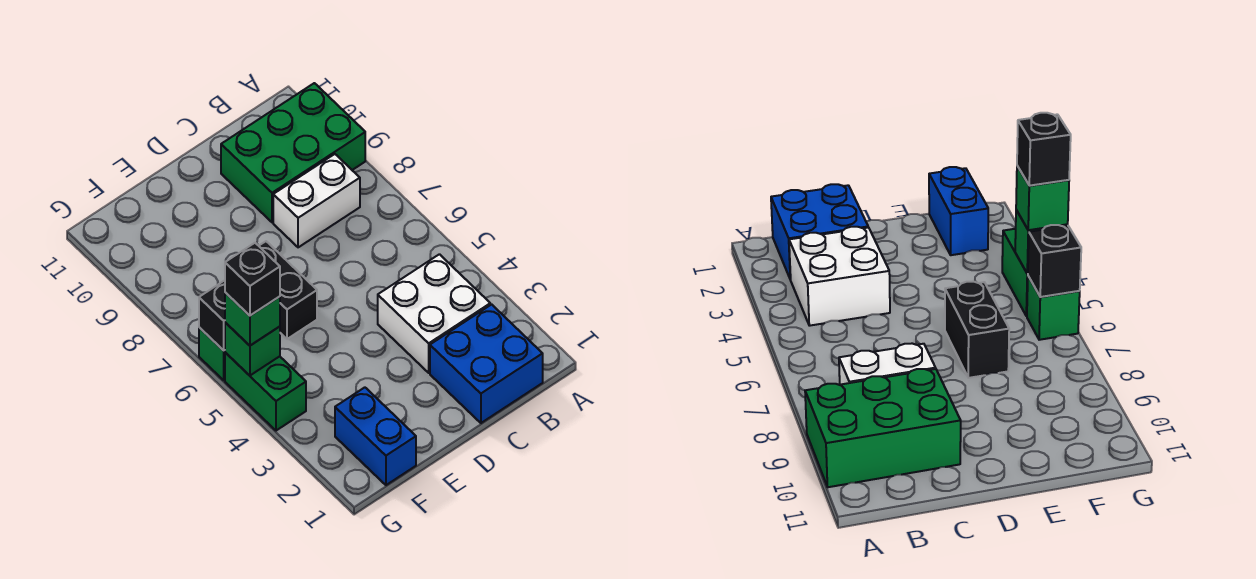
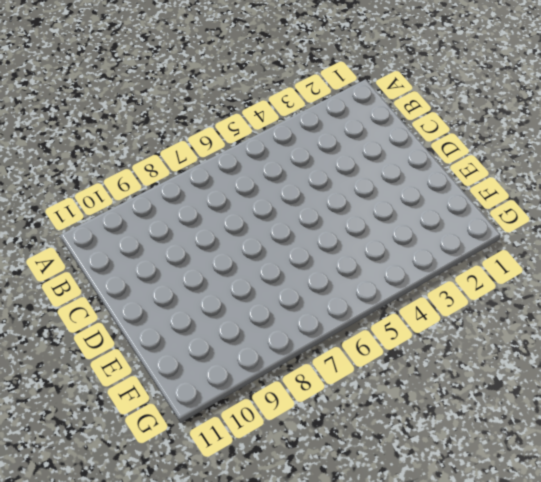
none -> green 2x3 brick [221,83,365,222]
none -> blue 2x2 brick [430,304,543,423]
none -> white 2x2 brick [378,254,490,373]

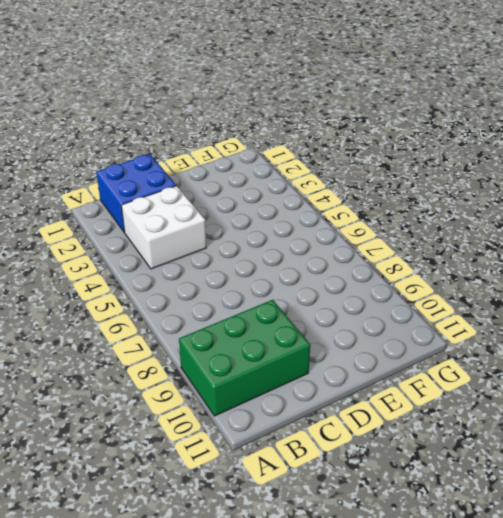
none -> white 1x2 brick [273,154,360,247]
none -> black 1x2 brick [259,241,317,339]
none -> blue 1x2 brick [335,387,416,485]

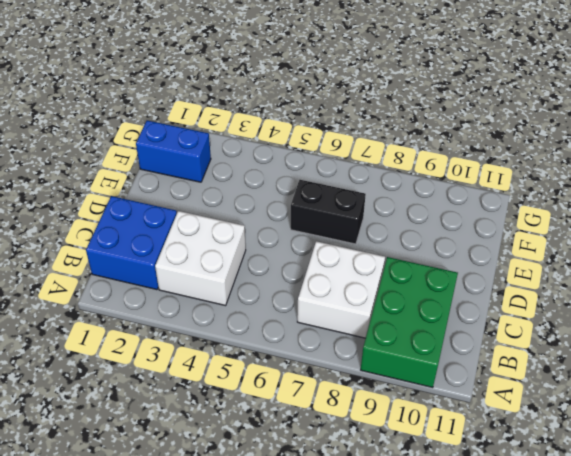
white 2x2 brick [297,241,385,338] -> white 1x2 brick [273,154,360,247]
none -> green 1x2 brick [225,352,306,431]
none -> green 1x1 brick [199,327,225,380]
none -> green 1x1 brick [225,322,280,375]

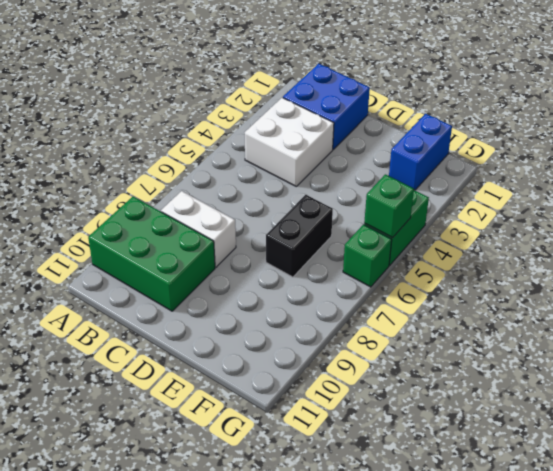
none -> black 1x1 brick [199,280,225,350]
none -> green 1x1 brick [225,292,280,346]
none -> black 1x1 brick [225,243,280,316]

